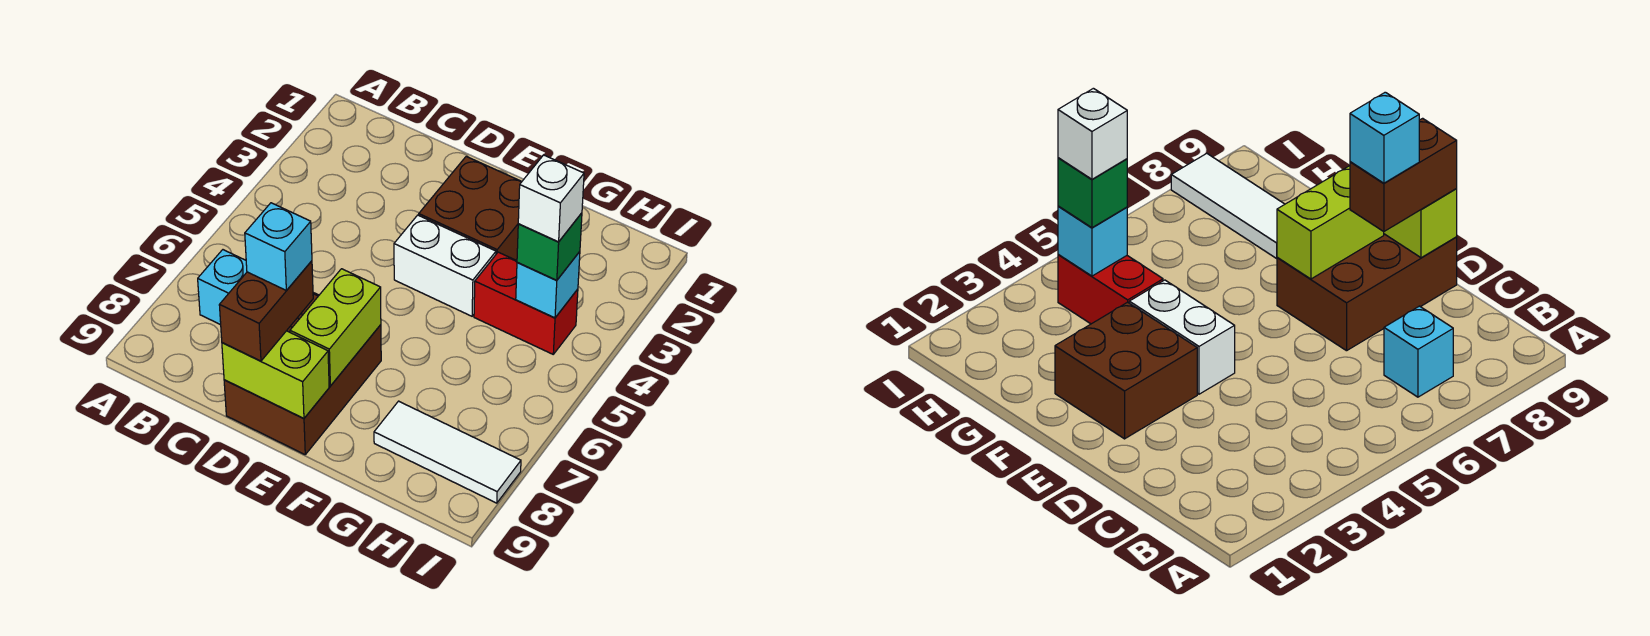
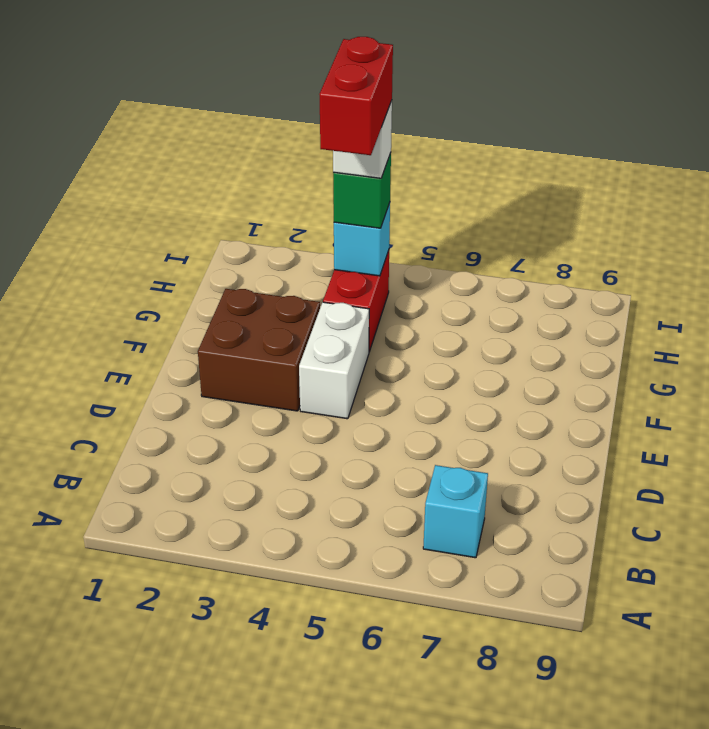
red 1x2 brick [319,37,393,155] -> none
none -> brown 2x3 brick [224,293,381,454]
none -> white 1x3 tile [374,401,521,503]
none -> lime 1x2 brick [222,331,329,419]

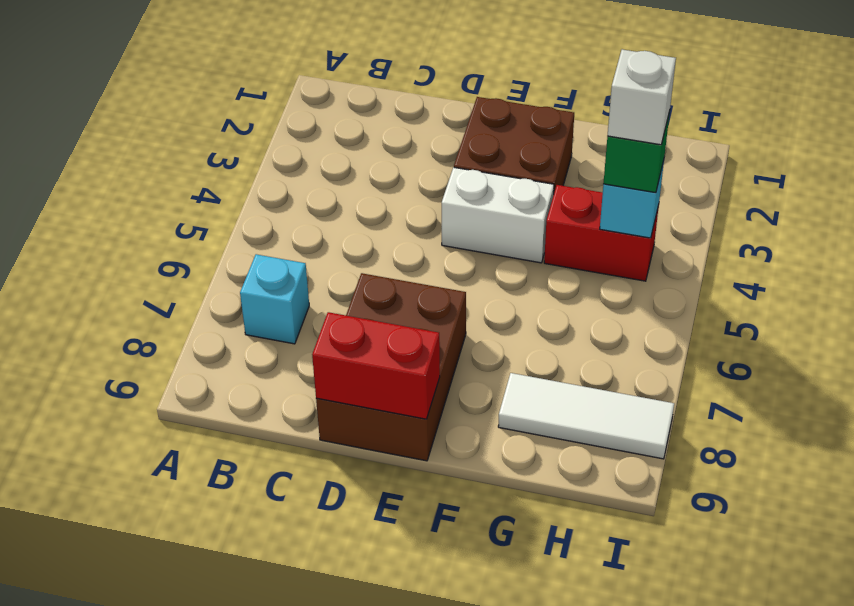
red 1x2 brick [312,312,440,419] -> lime 1x2 brick [222,331,329,419]
none -> lime 1x2 brick [290,269,381,386]
none -> brown 1x2 brick [219,261,313,361]
none -> cyan 1x1 brick [245,203,312,291]

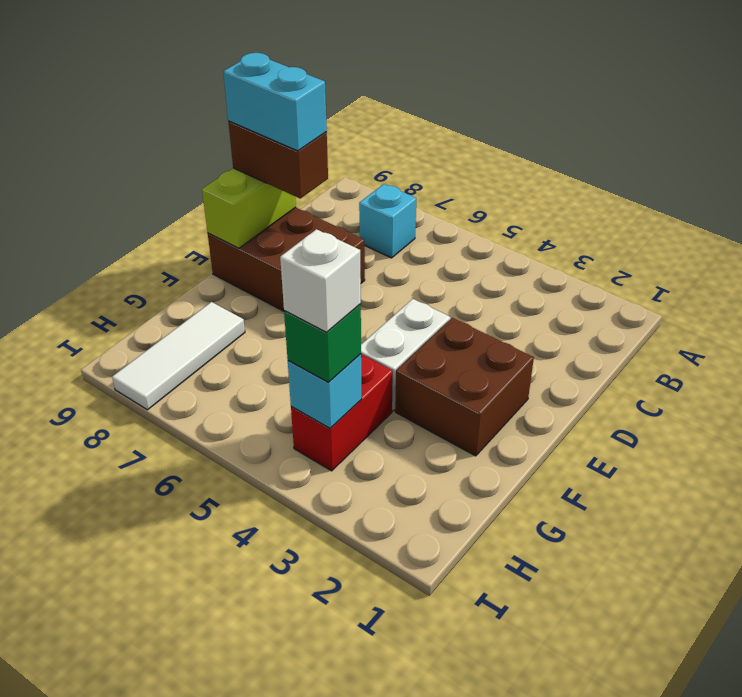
cyan 1x2 brick [223,53,327,151] -> cyan 1x1 brick [245,203,312,291]
none -> lime 1x2 brick [290,269,381,386]

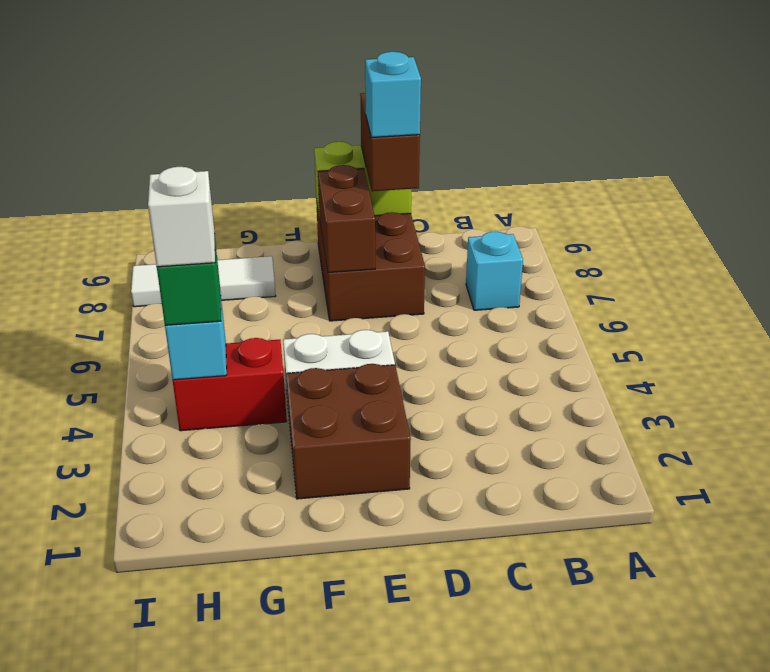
brown 1x2 brick [318,165,375,273] -> lime 1x2 brick [290,269,381,386]

